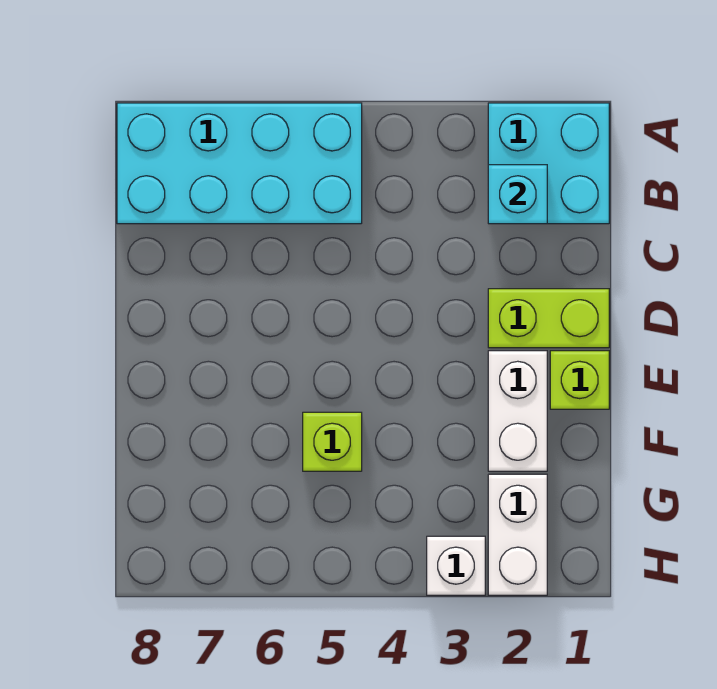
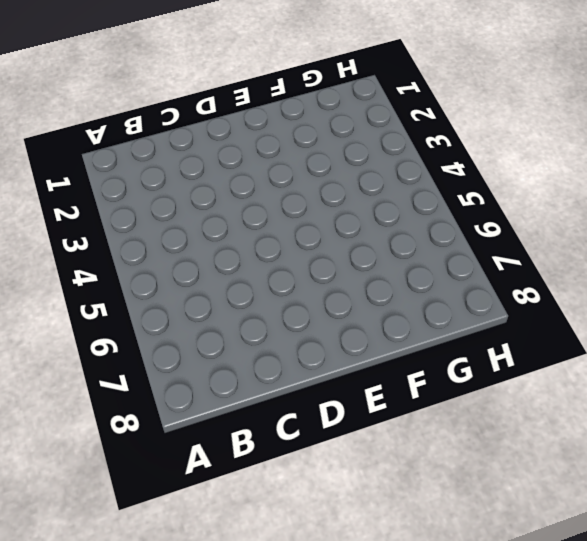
none -> cyan 2x2 brick [488,103,609,224]
none -> cyan 2x4 brick [117,103,362,224]

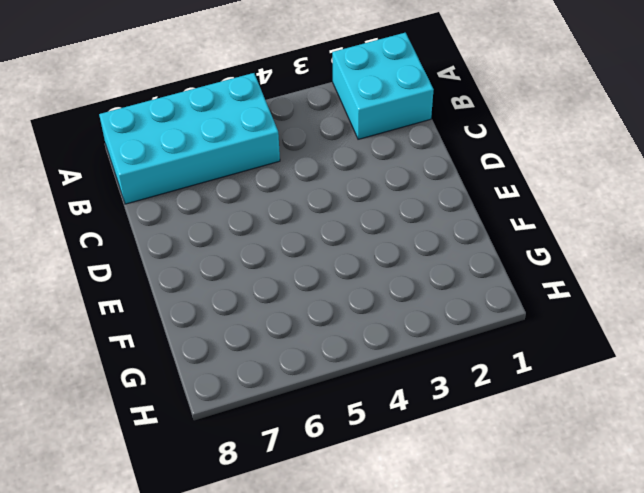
none -> lime 1x2 brick [488,289,609,348]
none -> lime 1x1 brick [550,351,609,409]

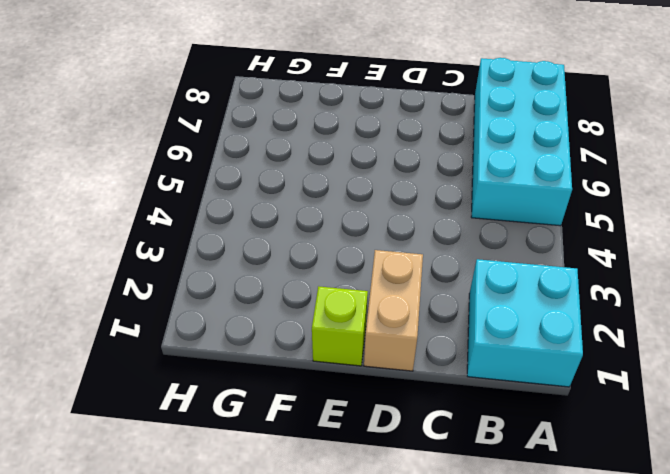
tan 1x2 brick [364,250,423,371] -> lime 1x2 brick [488,289,609,348]
none -> white 1x2 brick [488,351,547,471]
none -> lime 1x1 brick [303,412,362,471]

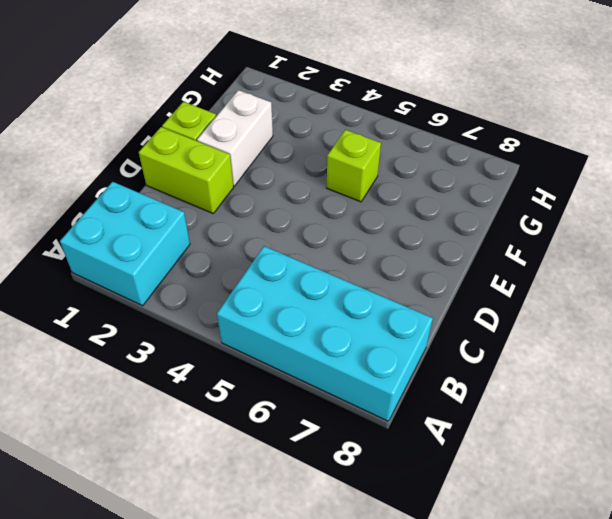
none -> white 1x2 brick [488,474,547,595]
none -> white 1x1 brick [427,536,485,595]

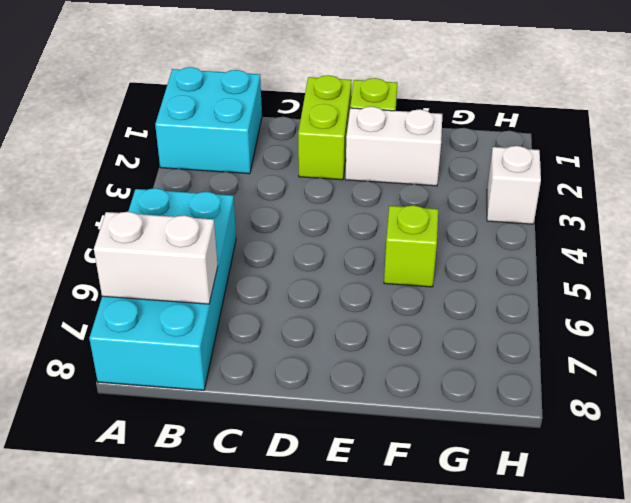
white 1x2 brick [94,212,218,304] -> white 1x2 brick moved to [488,474,547,595]
none -> cyan 1x1 brick [488,165,547,224]

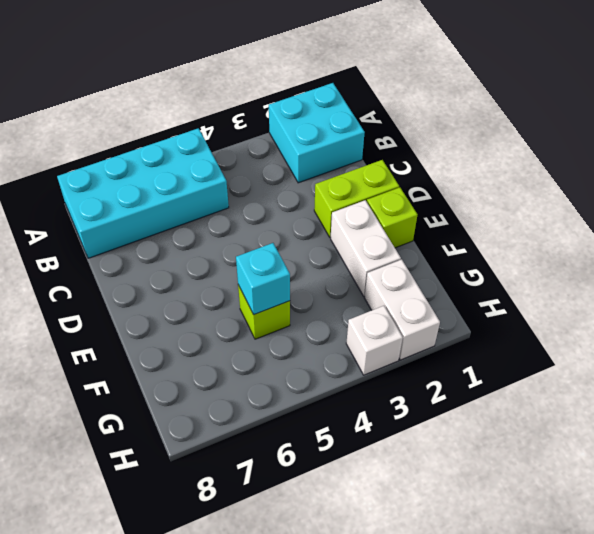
cyan 1x1 brick [236,243,290,315] -> cyan 1x1 brick moved to [488,165,547,224]

